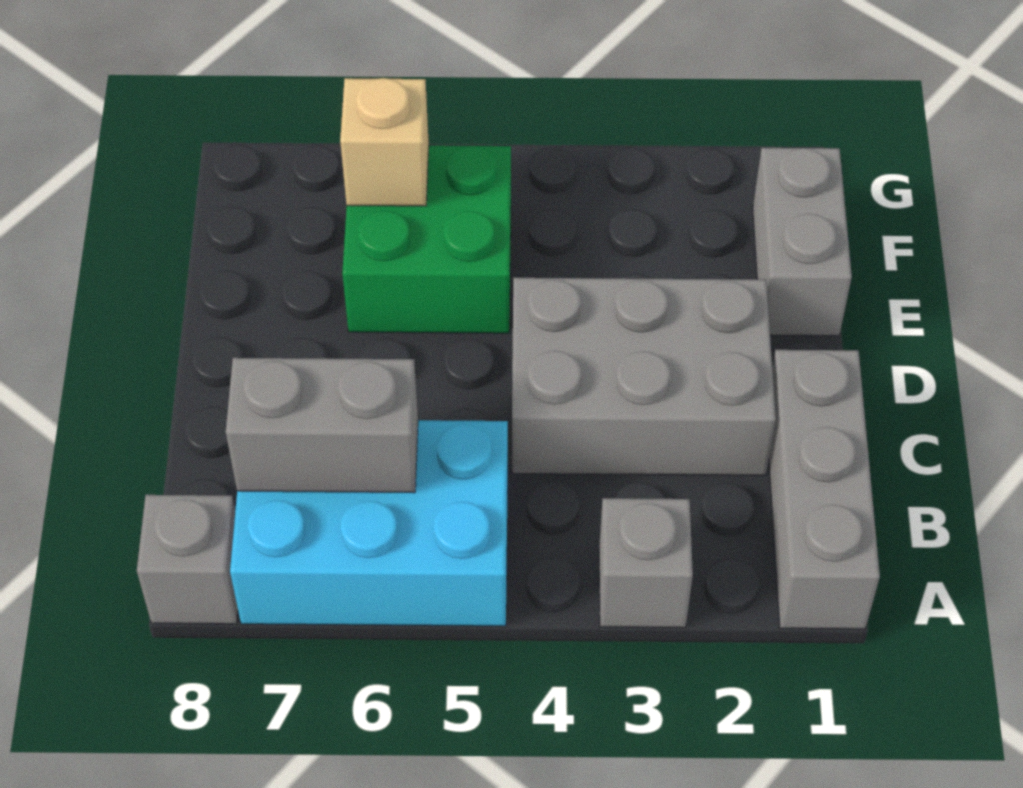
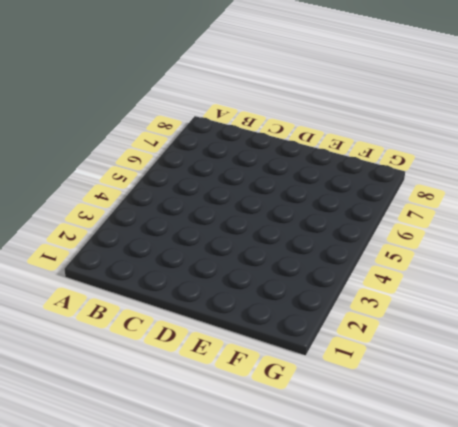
none -> grey 1x3 brick [769,350,880,629]
none -> grey 1x1 brick [599,498,693,628]

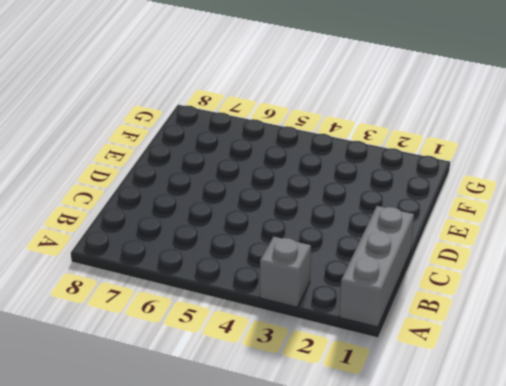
none -> cyan 2x3 brick [230,420,508,626]
none -> grey 1x1 brick [137,495,238,624]

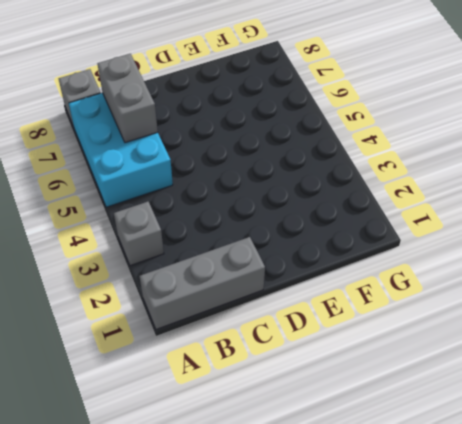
none -> grey 2x3 brick [512,278,776,475]
none -> grey 1x2 brick [753,148,852,336]

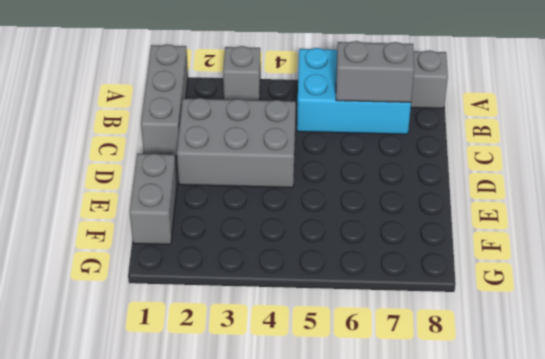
none -> green 2x2 brick [342,145,511,333]
none -> tan 1x1 brick [340,78,429,206]

